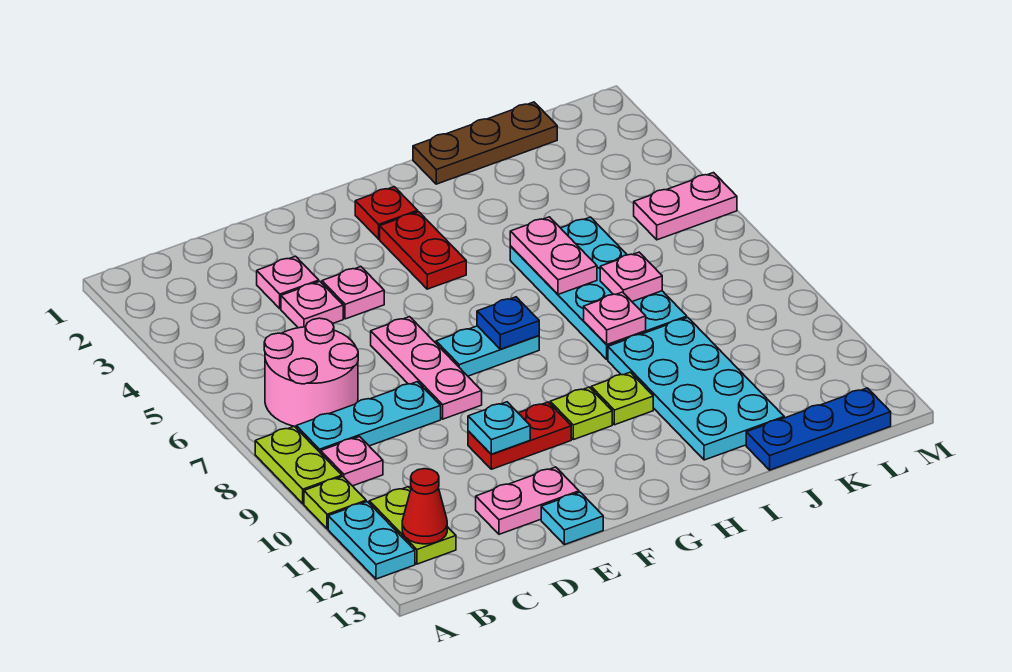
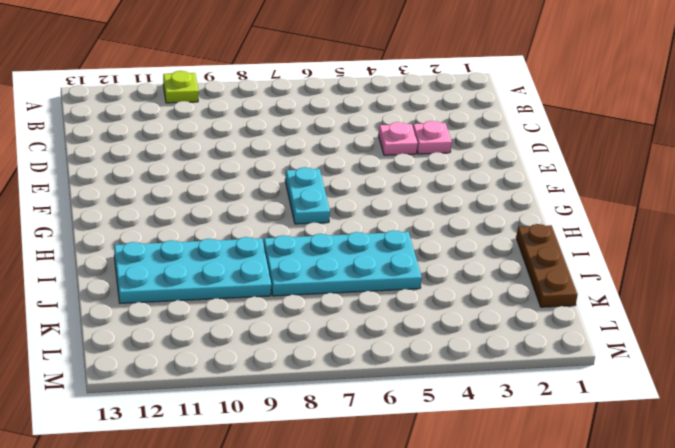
none -> lime 1x2 plate [255,426,342,504]
none -> cyan 1x2 plate [328,502,415,579]
none -> pink 2x2 round brick [264,318,358,427]
none -> cyan 1x3 plate [296,382,441,453]

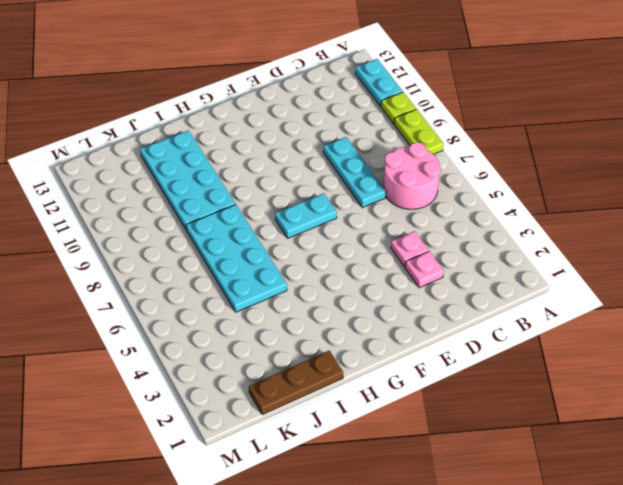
cyan 1x3 plate [323,137,386,208] -> cyan 1x3 plate turned to [296,382,441,453]
none -> pink 1x1 plate [321,437,383,486]
none -> lime 1x2 plate [369,487,456,564]
none -> pink 1x2 plate [476,467,579,534]
none -> pink 1x1 plate [322,266,384,319]

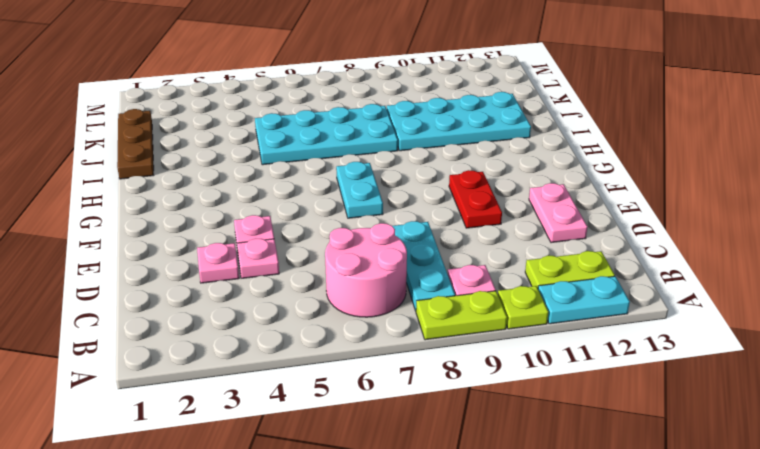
none -> pink 1x3 plate [371,317,482,419]
none -> cyan 1x1 plate [541,492,603,545]
none -> red 1x1 plate [355,187,418,239]
none -> red 1x2 plate [380,212,466,289]

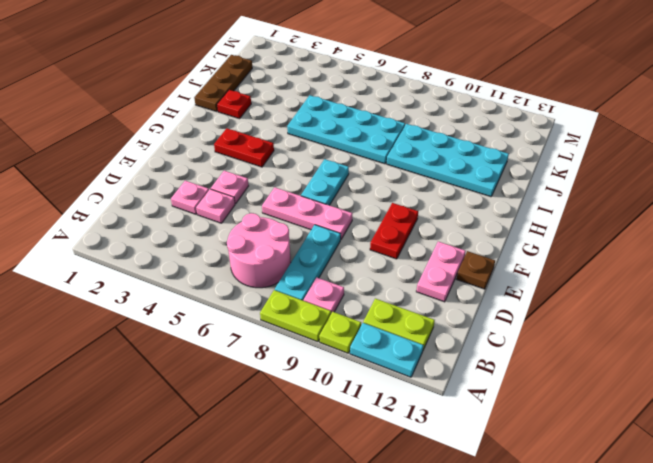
brown 1x1 plate [457,251,495,289] -> cyan 1x1 plate [541,492,603,545]
red 1x1 plate [217,90,251,119] -> red 1x1 plate moved to [355,187,418,239]
none -> lime 1x1 plate [550,387,612,440]
none -> lime 1x1 plate [591,372,653,425]
none -> blue 1x3 plate [746,388,891,470]
none -> pink 1x2 plate [634,173,737,240]

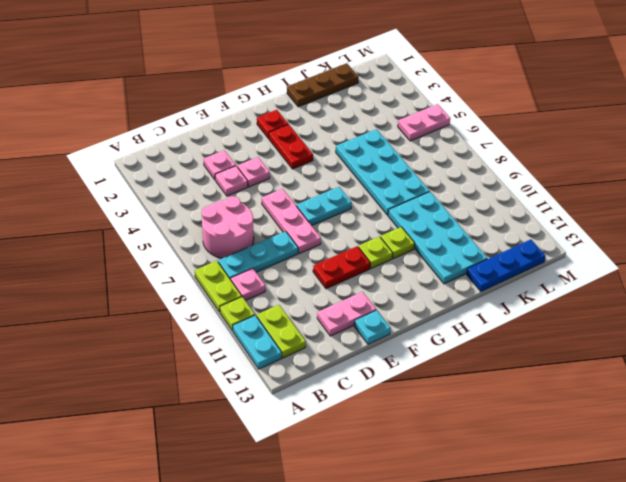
none -> red 1x1 cone [402,469,447,544]
none -> cyan 1x1 plate [468,402,530,454]
none -> blue 1x1 plate [477,297,539,349]
none -> pink 1x2 plate [510,217,597,294]

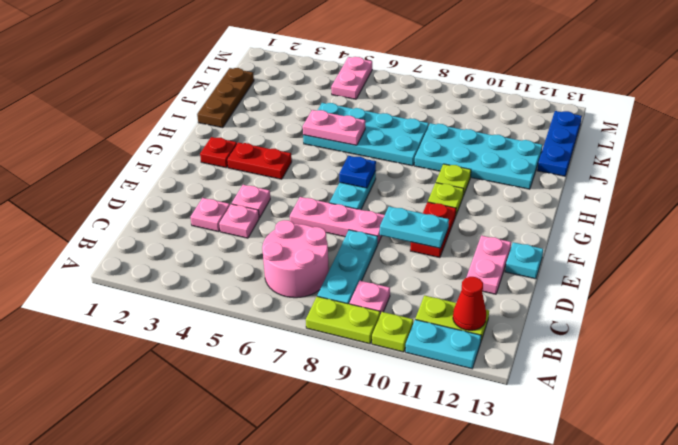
cyan 1x2 plate [380,206,449,248] -> cyan 1x1 plate [468,402,530,454]
none -> pink 1x1 plate [584,292,646,345]
none -> pink 1x1 plate [600,252,662,302]

